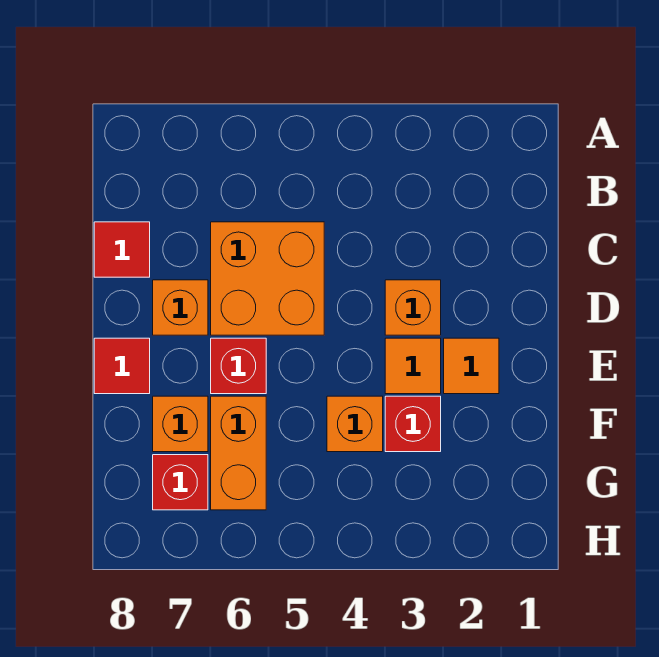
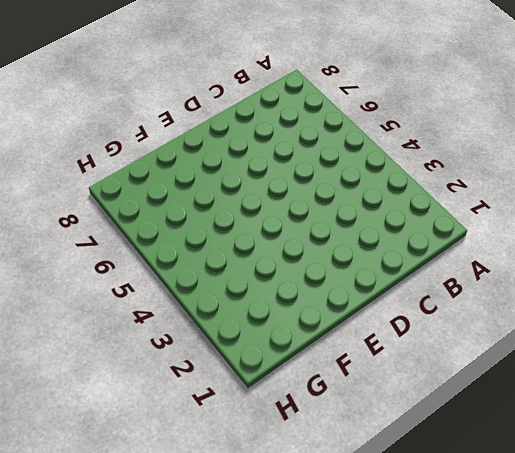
none -> orange 2x2 brick [211,222,324,335]
none -> red 1x1 tile [94,222,150,277]
none -> orange 1x1 brick [385,280,441,335]

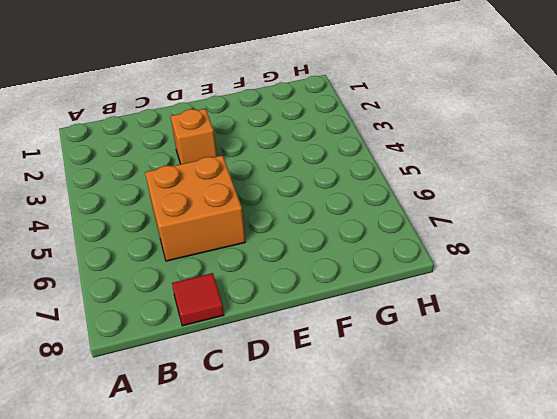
none -> orange 1x1 brick [153,280,208,335]
none -> orange 1x1 tile [444,338,499,394]
none -> orange 1x1 tile [385,338,441,394]

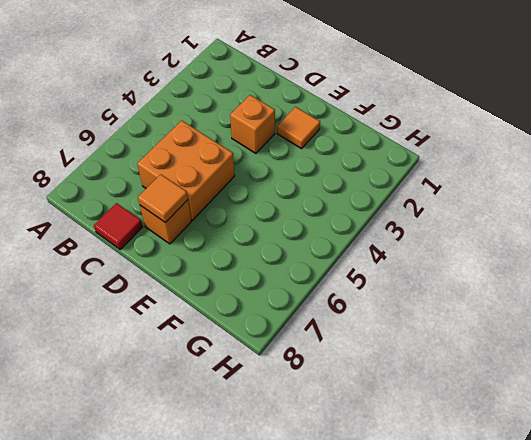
orange 1x1 tile [138,174,188,223] -> orange 1x1 tile moved to [385,338,441,394]
none -> red 1x1 brick [211,338,266,394]
none -> red 1x1 tile [94,338,150,394]
none -> red 1x1 brick [385,396,441,452]

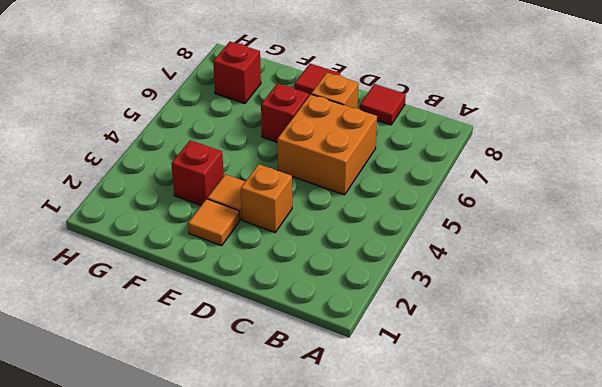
none -> orange 1x1 brick [327,396,383,452]
none -> orange 1x2 brick [211,396,266,510]
none -> orange 1x1 brick [153,396,208,452]

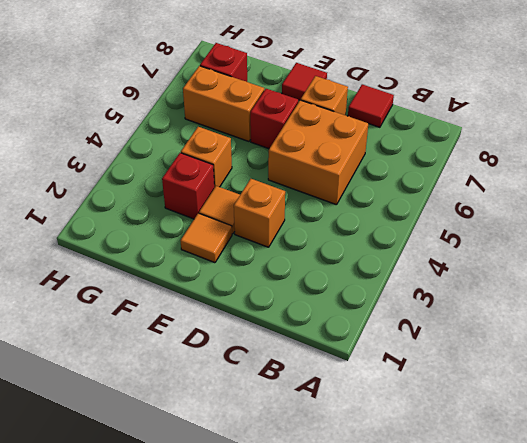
none -> orange 1x1 brick [153,396,208,452]

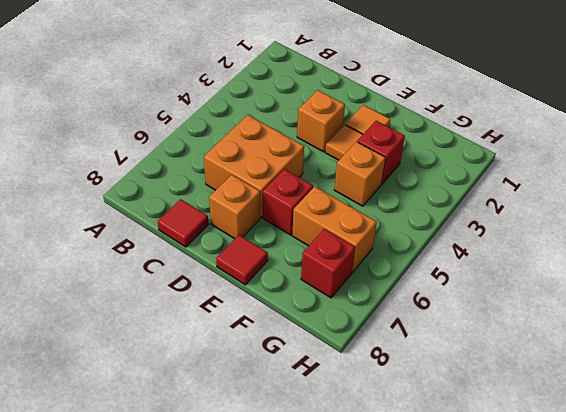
none -> orange 1x1 brick [153,396,208,452]

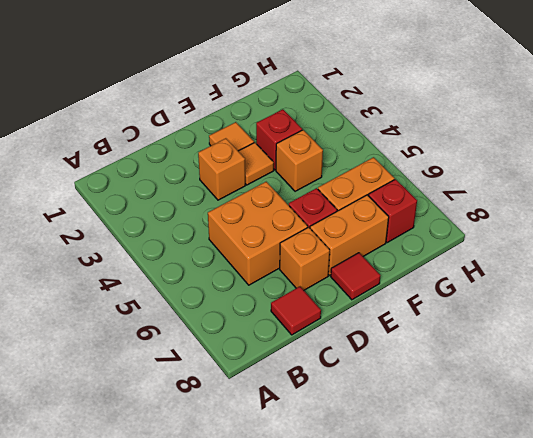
orange 1x2 brick [310,195,389,275] -> orange 1x1 brick [153,396,208,452]

